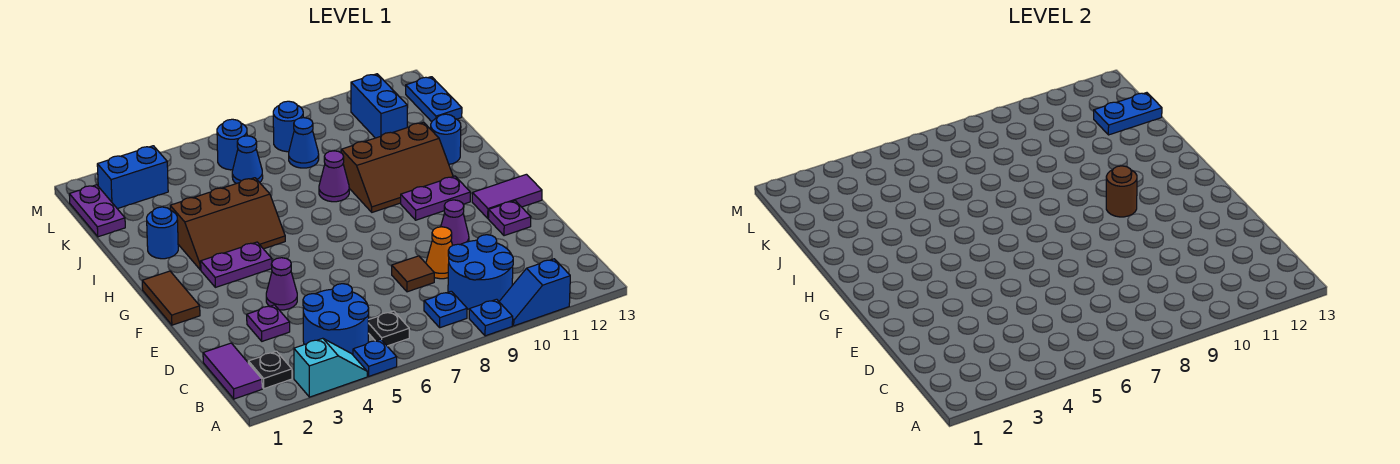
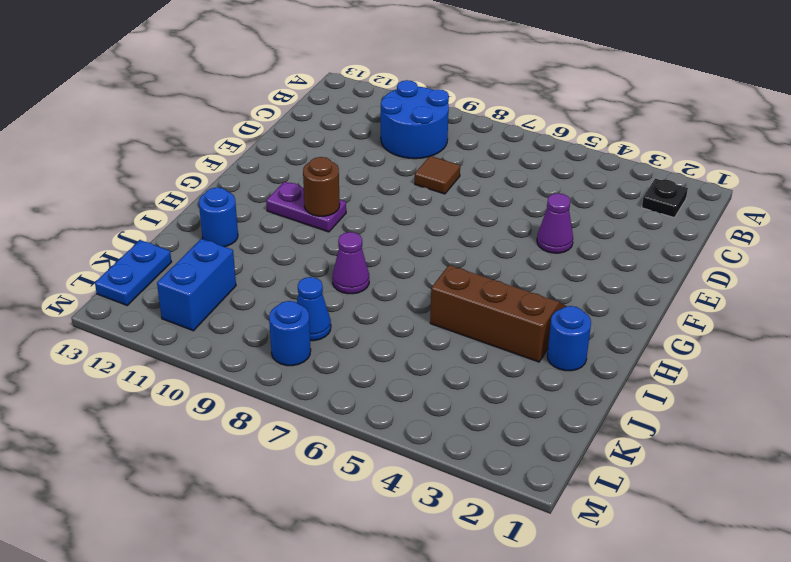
none -> cyan 1x2 slope [294,338,367,397]
none -> blue 1x1 plate [353,339,397,376]
none -> blue 1x1 plate [469,299,513,336]
none -> blue 1x2 slope [499,259,570,326]

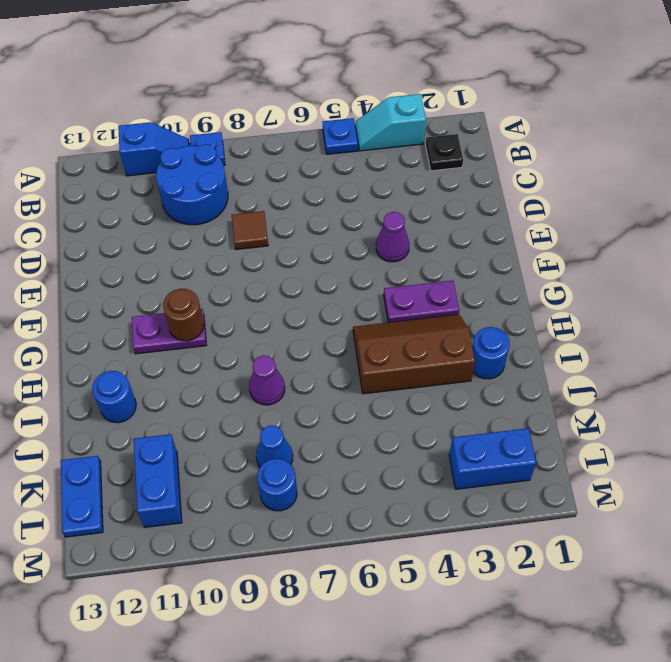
none -> purple 1x2 tile [203,343,262,399]
none -> blue 2x2 round brick [303,284,369,355]
none -> black 1x1 plate [368,311,409,346]
none -> blue 1x1 plate [424,291,467,328]

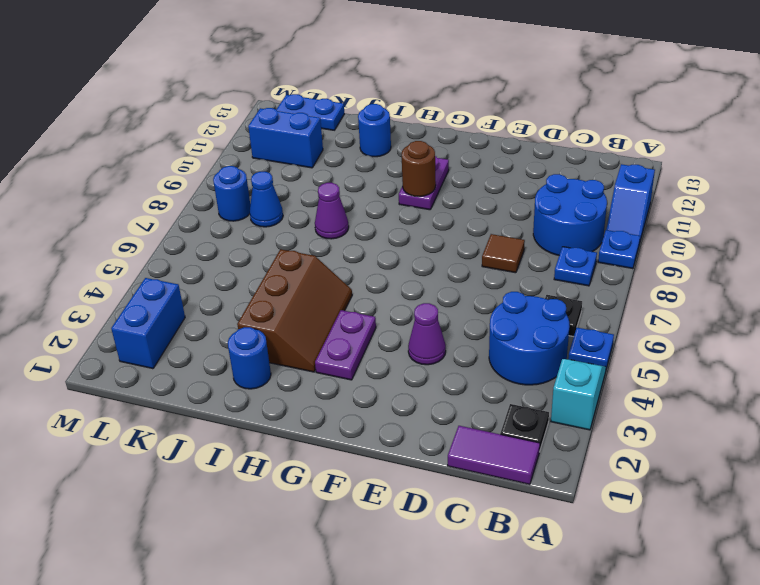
none -> purple 1x1 plate [247,305,290,341]
none -> orange 1x1 cone [426,227,452,279]
none -> purple 1x1 cone [441,200,469,245]
none -> purple 1x1 plate [488,201,531,236]

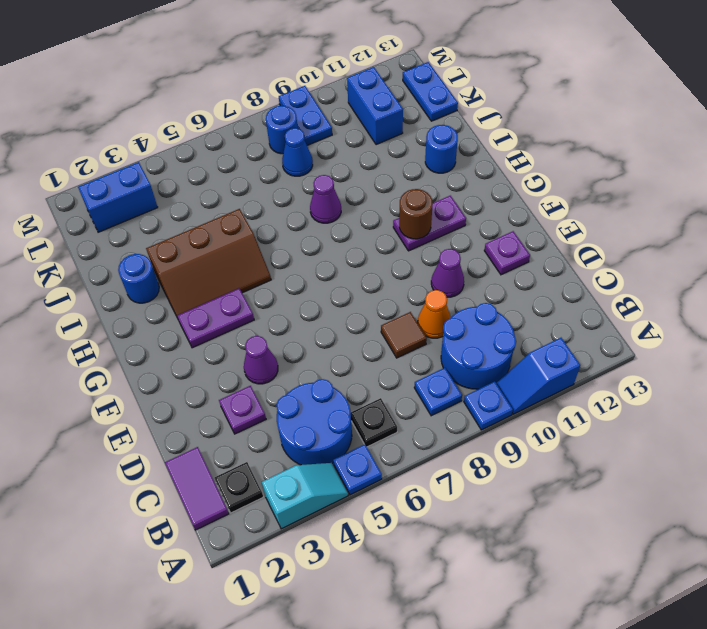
blue 1x2 plate [279,86,332,145] -> blue 1x2 plate turned to [1094,93,1162,135]
none -> brown 1x2 tile [142,271,200,325]
none -> purple 1x2 tile [472,174,542,218]
none -> brown 2x3 slope [341,122,453,212]
none -> purple 1x2 plate [69,185,125,237]

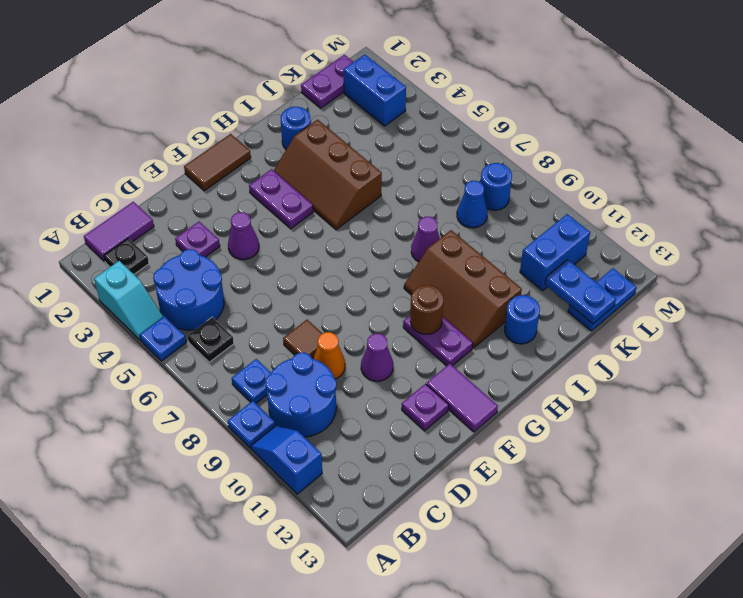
none -> blue 1x1 cone [232,136,263,184]
none -> blue 1x1 round brick [217,119,247,170]

